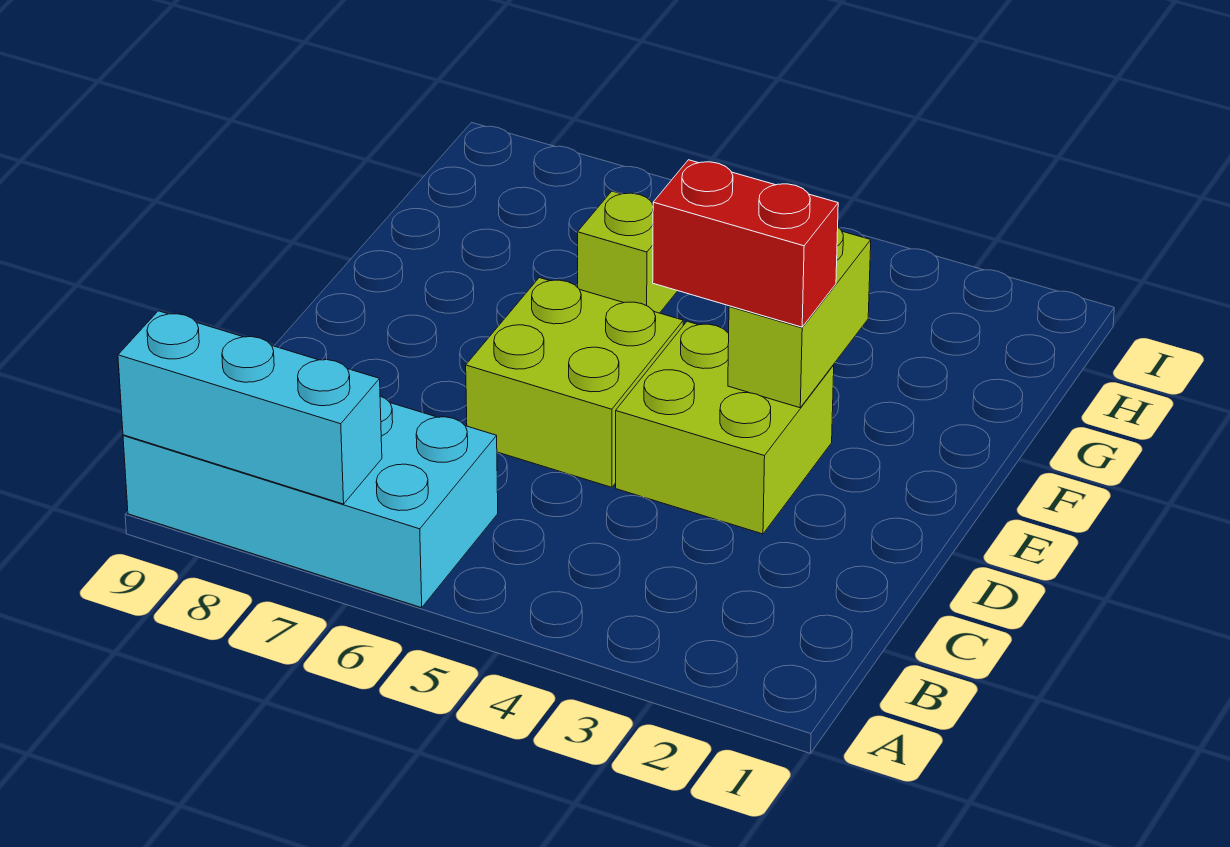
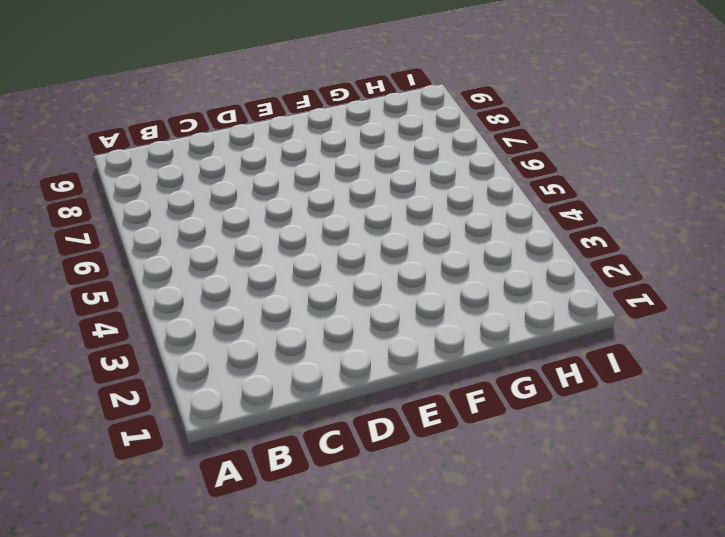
none -> cyan 2x4 brick [123,396,498,608]
none -> lime 2x2 brick [616,321,834,534]

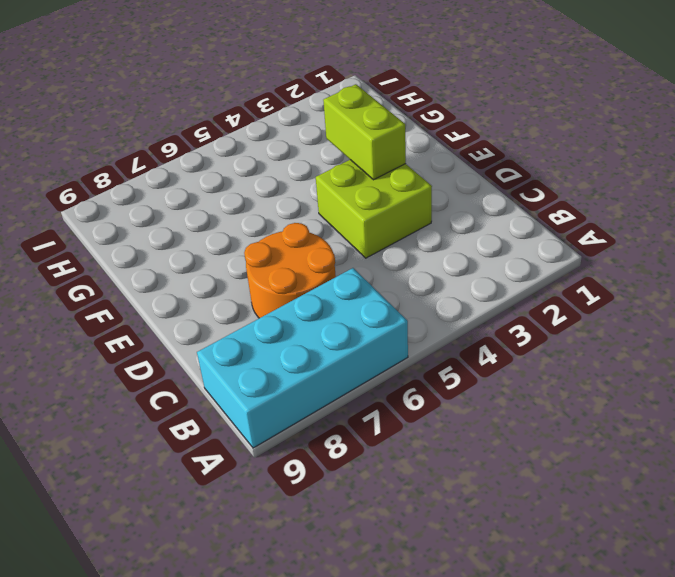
orange 2x2 round brick [244,223,336,318] -> lime 2x2 brick [466,278,683,487]
none -> lime 1x1 brick [578,191,677,313]
none -> cyan 1x3 brick [118,311,382,504]

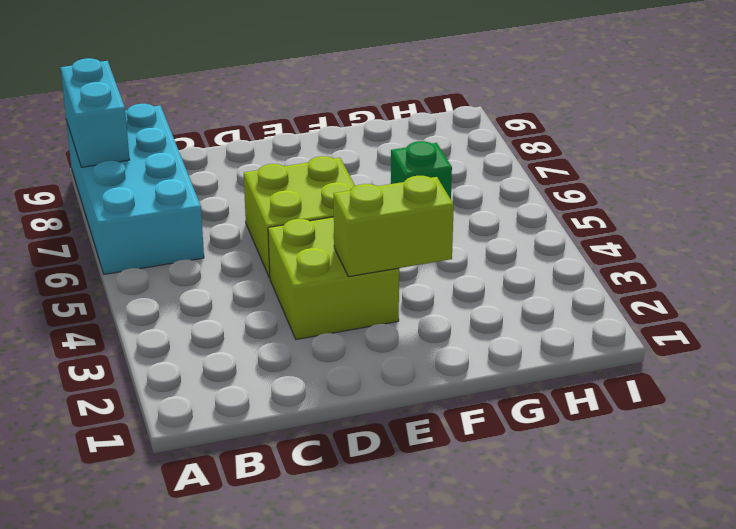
cyan 1x2 brick [61,58,130,167] -> cyan 1x3 brick [118,311,382,504]
green 1x1 brick [391,141,452,199] -> lime 1x1 brick [578,191,677,313]
none -> red 1x2 brick [653,160,838,327]

